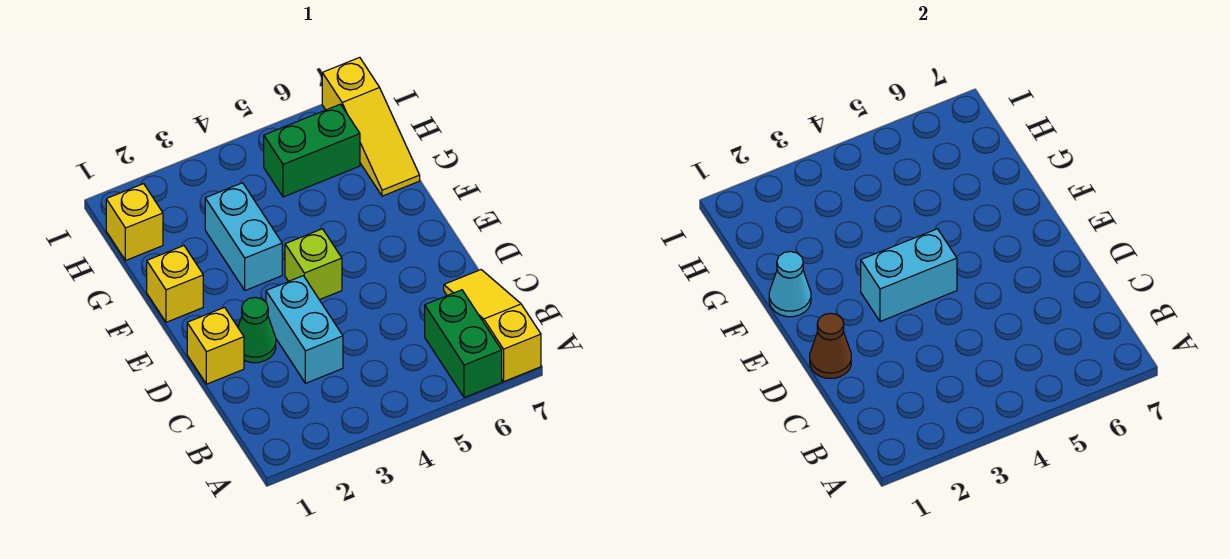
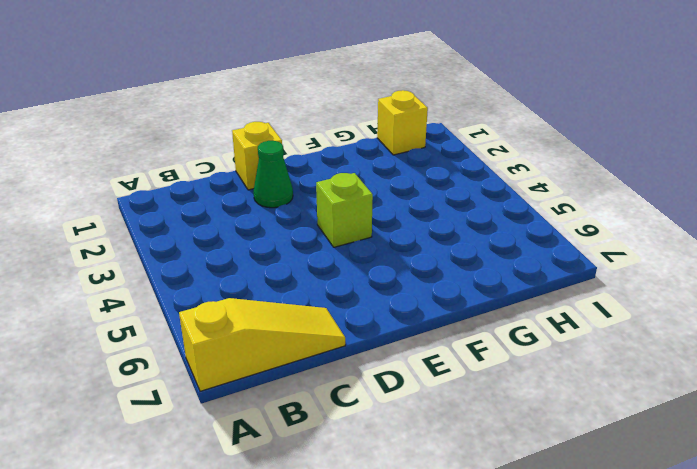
none -> green 1x2 brick [425,290,502,398]
none -> cyan 1x2 brick [266,276,343,383]
none -> yellow 1x1 brick [147,246,203,322]

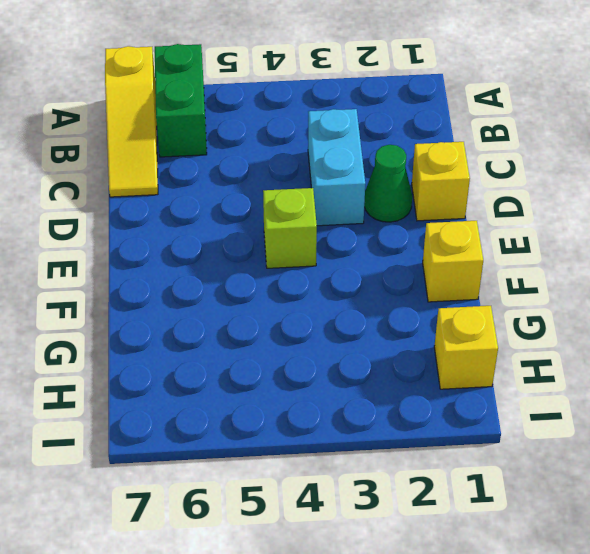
none -> cyan 1x2 brick [205,183,282,290]
none -> yellow 1x3 slope [322,57,420,196]
none -> green 1x2 brick [264,104,360,197]

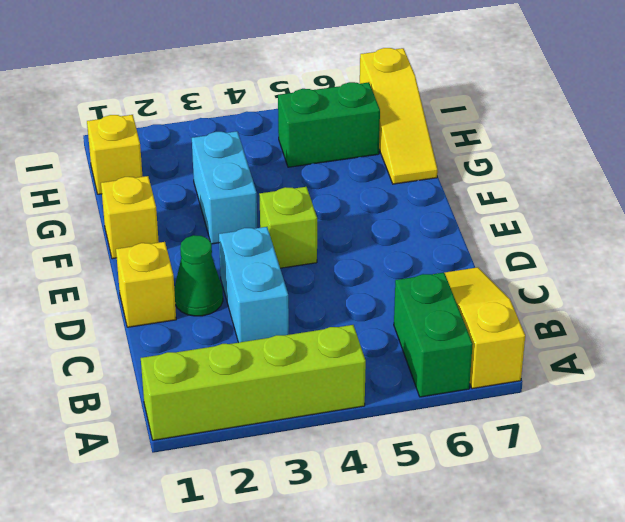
lime 1x4 brick [141,325,366,440] -> none
none -> brown 1x1 cone [810,313,851,378]
none -> cyan 1x2 brick [861,229,957,321]
none -> cyan 1x1 cone [769,251,811,317]

